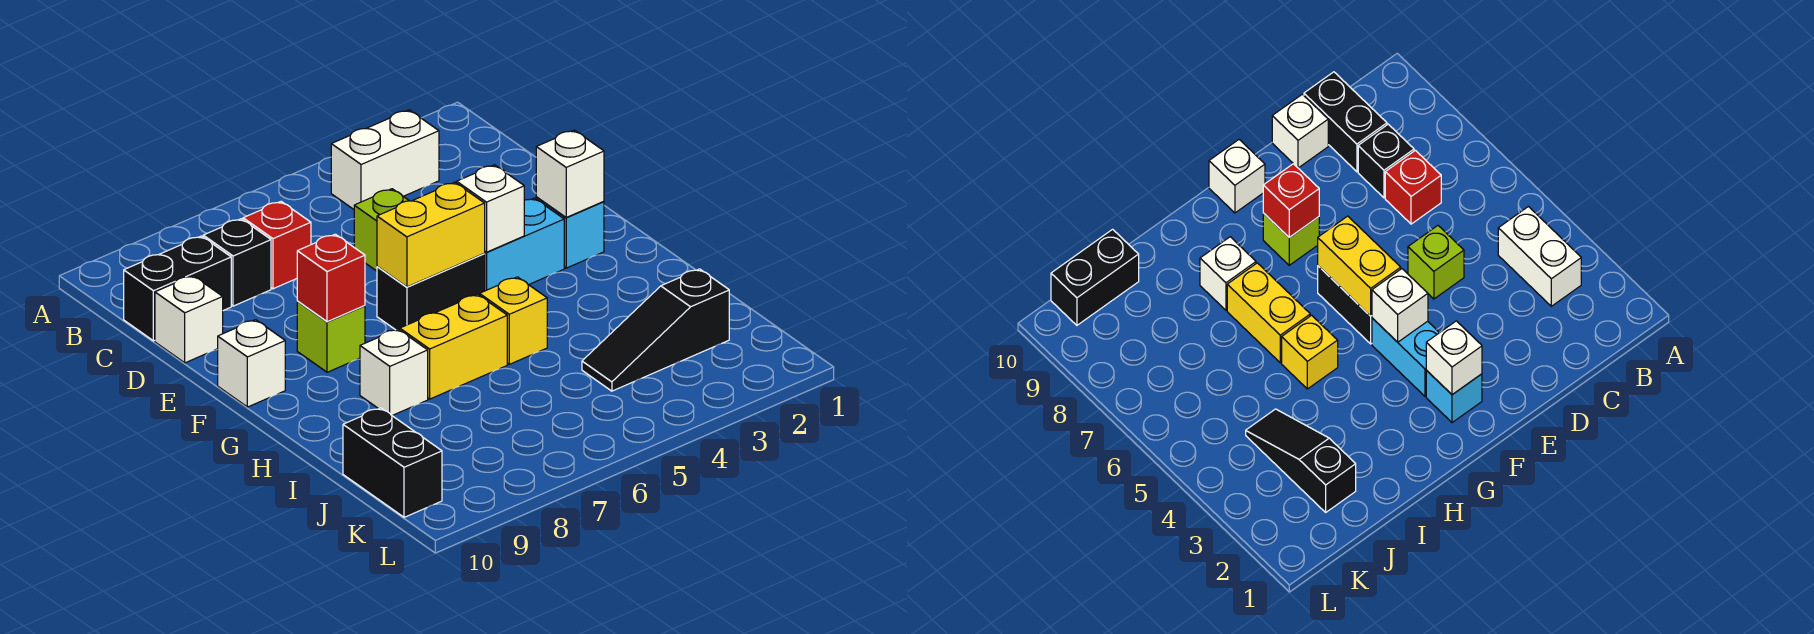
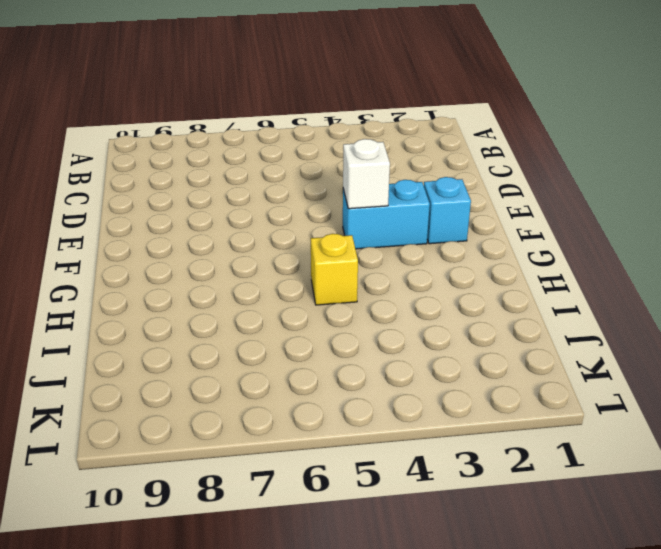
none -> white 1x2 brick [331,110,439,209]
none -> red 1x1 brick [243,202,311,289]
none -> black 1x1 brick [203,219,271,306]

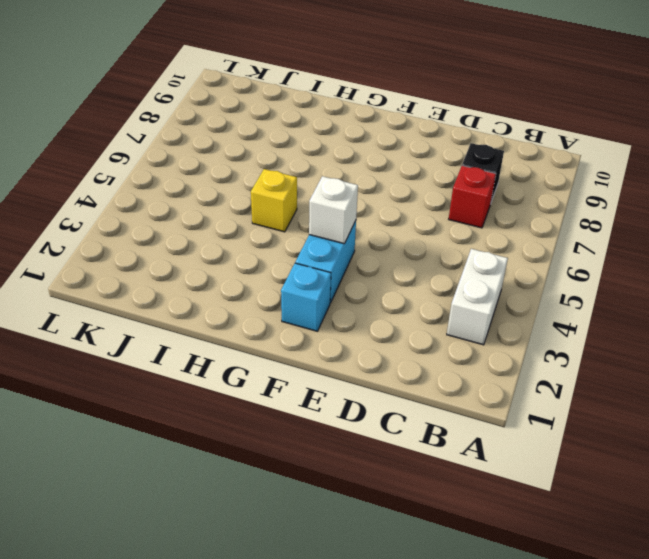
none -> black 1x2 brick [124,236,231,341]
none -> lime 1x1 brick [354,189,409,271]
none -> white 1x1 brick [155,276,223,363]

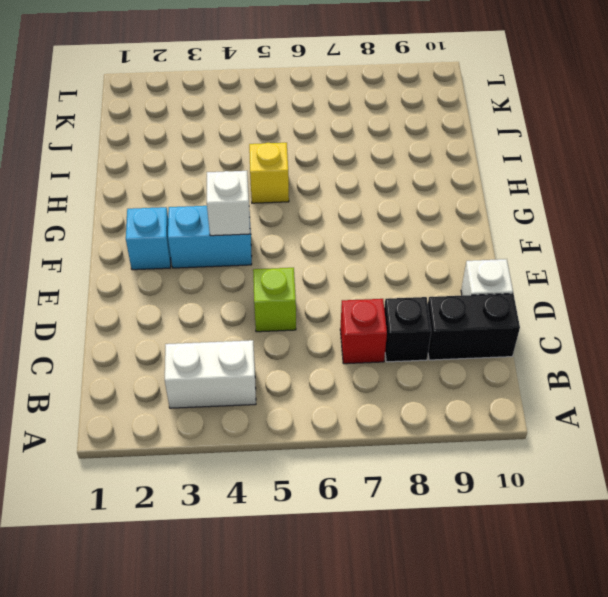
none -> black 1x2 brick [377,254,485,330]
none -> lime 1x1 brick [297,302,365,372]
none -> white 1x1 brick [218,320,285,407]

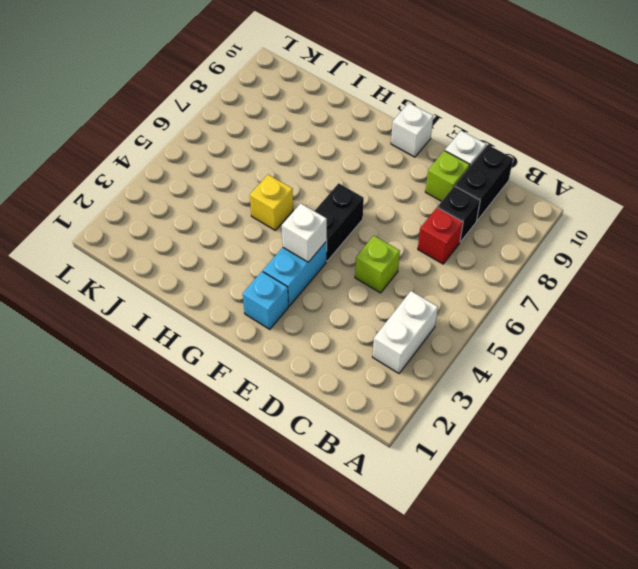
lime 1x1 brick [425,151,470,201] -> lime 1x1 brick moved to [297,302,365,372]
none -> yellow 1x2 brick [400,294,507,399]
none -> white 1x1 brick [360,329,428,415]
none -> black 1x3 slope [582,269,729,391]

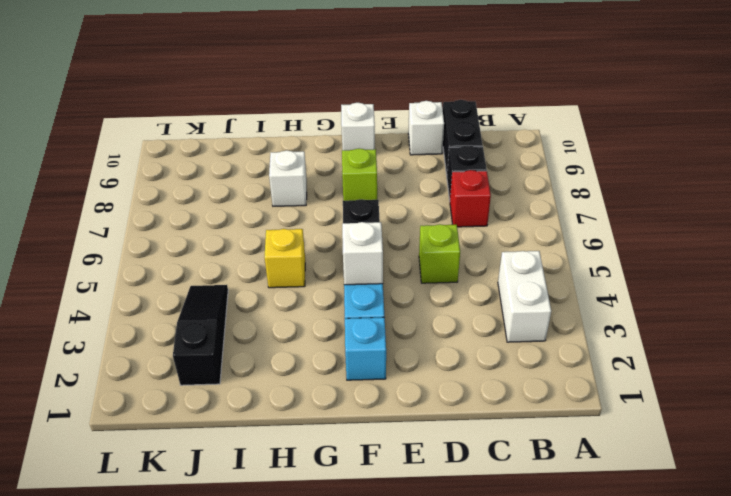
none -> yellow 1x2 brick [400,294,507,399]
none -> black 1x2 brick [343,408,442,517]
none -> white 1x1 brick [536,130,604,217]

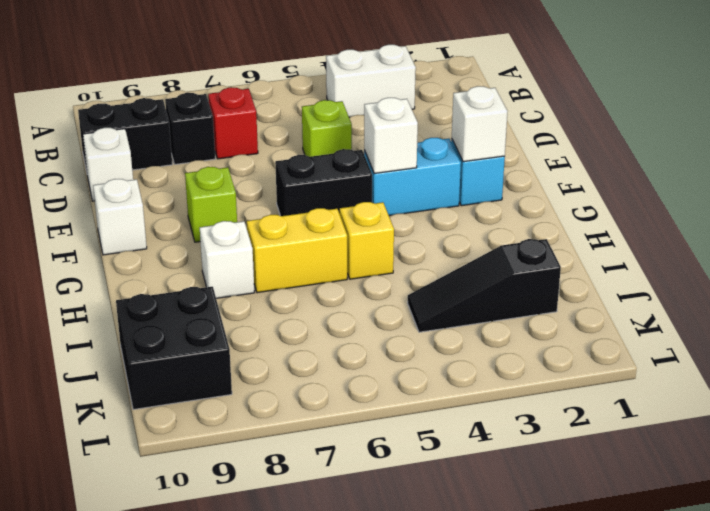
black 2x2 brick [116,287,232,410] -> black 1x2 brick [343,408,442,517]
none -> yellow 1x2 brick [377,182,485,287]
none -> red 1x1 brick [297,234,365,322]

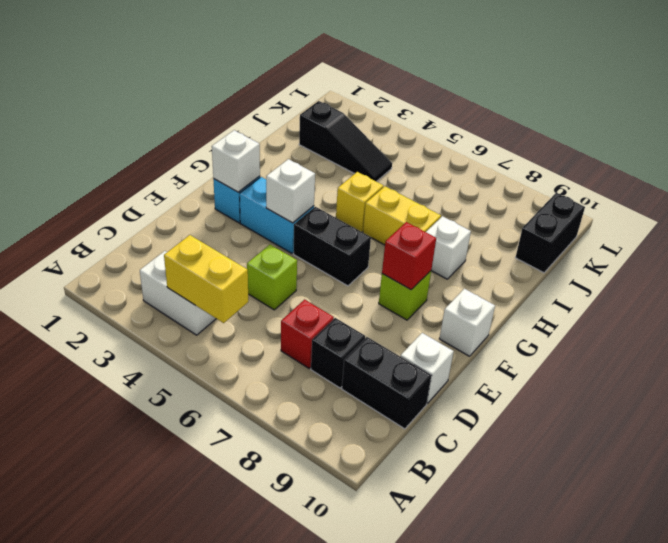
yellow 1x2 brick [164,235,248,323] -> yellow 1x2 brick moved to [377,182,485,287]

